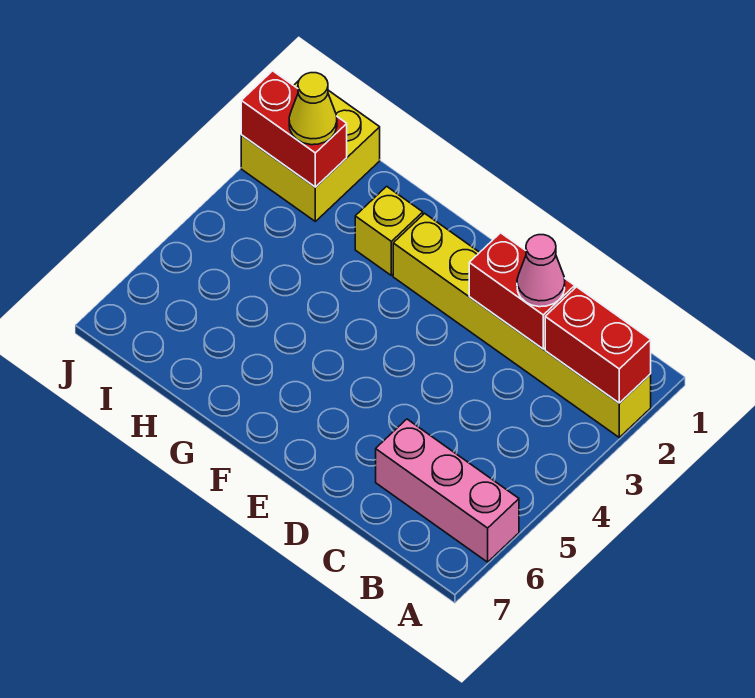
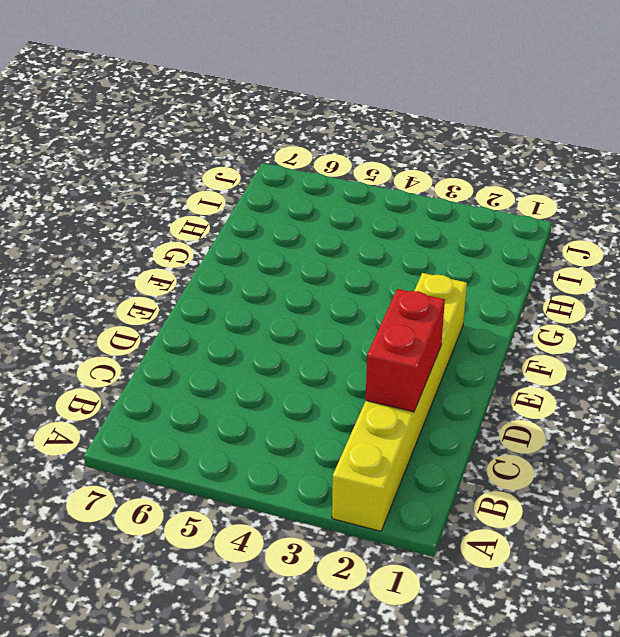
none -> pink 1x3 brick [376,419,519,562]
none -> yellow 1x1 brick [355,186,423,275]

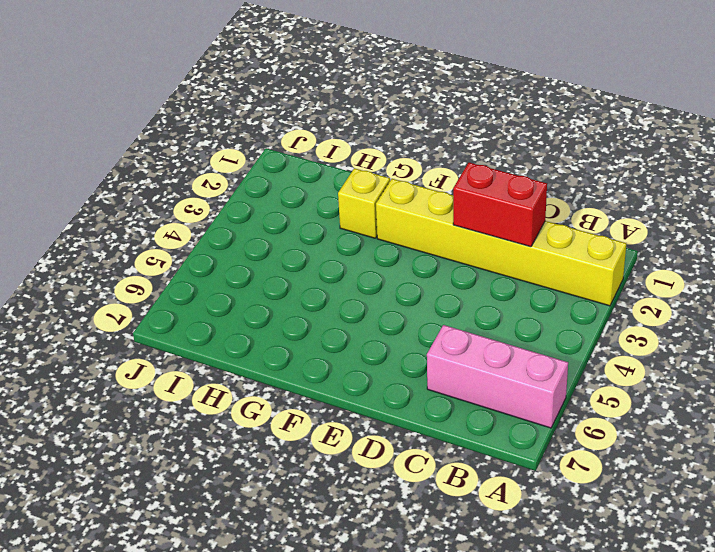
none -> yellow 2x2 brick [241,81,380,221]
none -> red 1x2 brick [545,287,651,403]

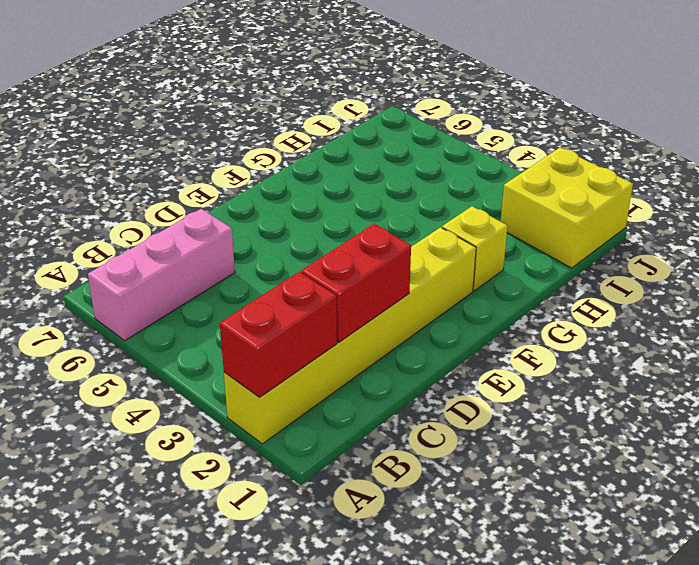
none -> red 1x2 brick [241,71,347,187]
none -> pink 1x1 cone [517,235,565,307]

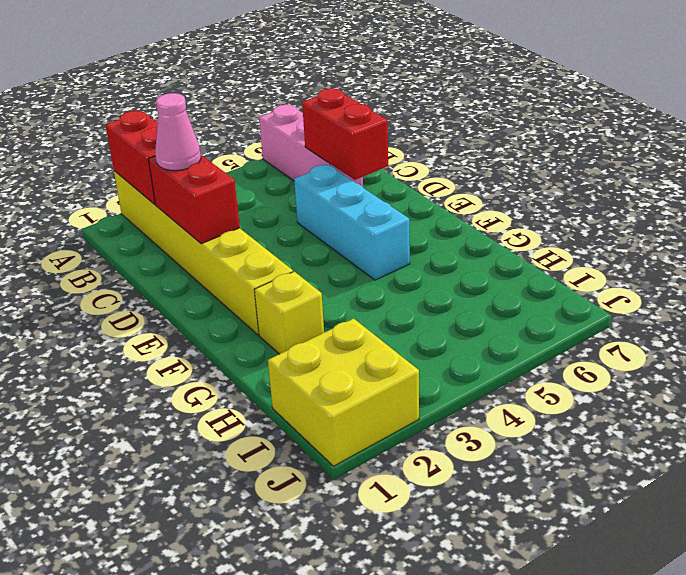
red 1x2 brick [302,88,388,180] -> red 1x2 brick moved to [241,71,347,187]
cyan 1x3 brick [294,165,410,280] -> none
none -> yellow 1x1 cone [289,73,337,145]

